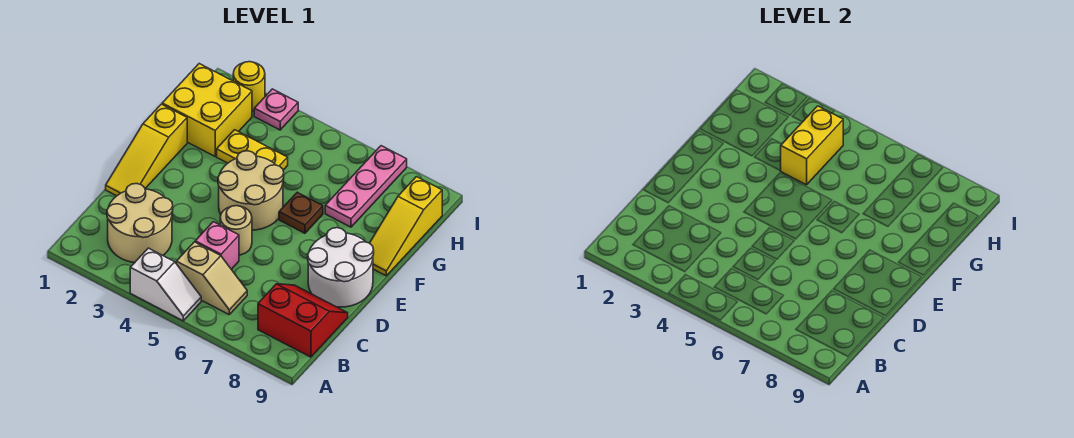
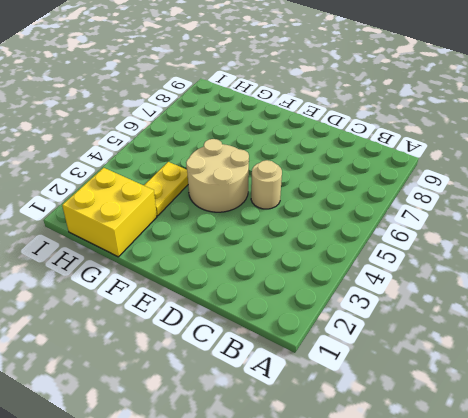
none -> white 1x2 slope [130,248,201,321]
none -> tan 2x2 round brick [107,184,173,263]
none -> tan 1x2 slope [176,242,247,314]

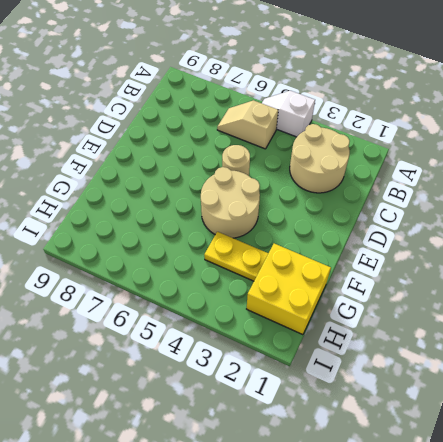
none -> red 2x2 slope [258,284,348,357]
none -> pink 1x1 brick [195,222,239,269]
none -> yellow 1x3 slope [106,104,187,196]

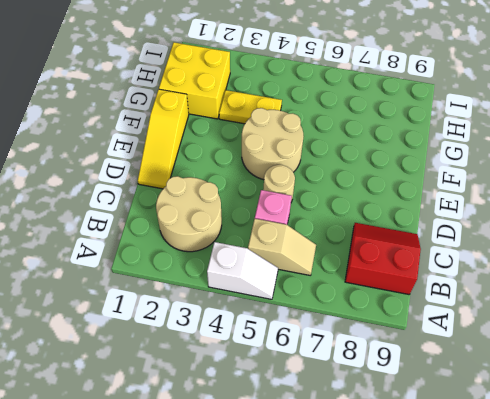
none -> white 2x2 round brick [308,228,374,307]
none -> brown 1x1 plate [279,192,323,233]
none -> yellow 1x3 slope [370,177,442,276]

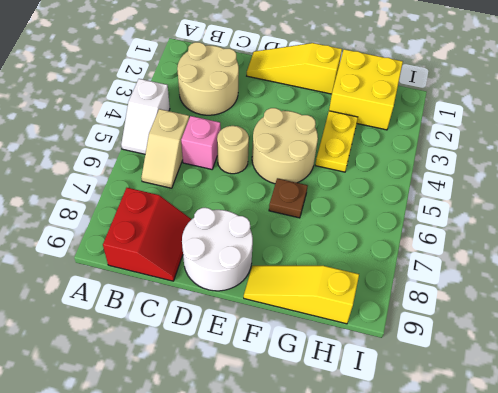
none -> pink 1x3 plate [325,146,407,227]
none -> yellow 1x1 round brick [233,62,265,111]
none -> pink 1x1 plate [254,89,298,130]

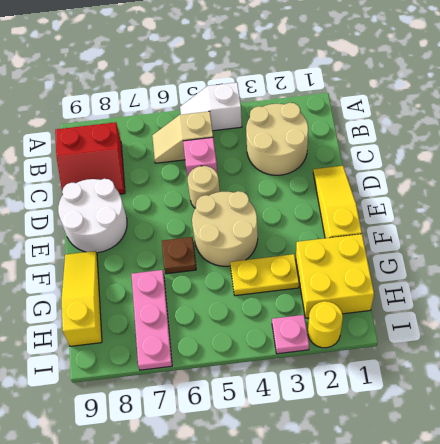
none -> yellow 1x2 brick [781,106,843,185]

